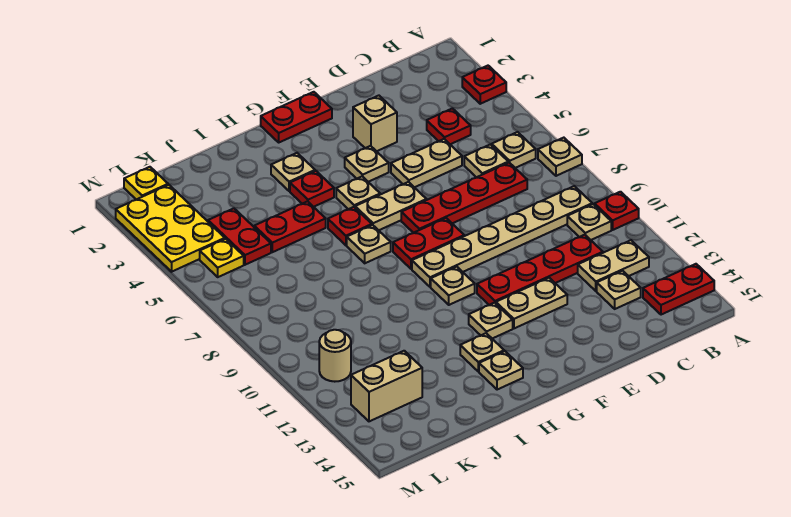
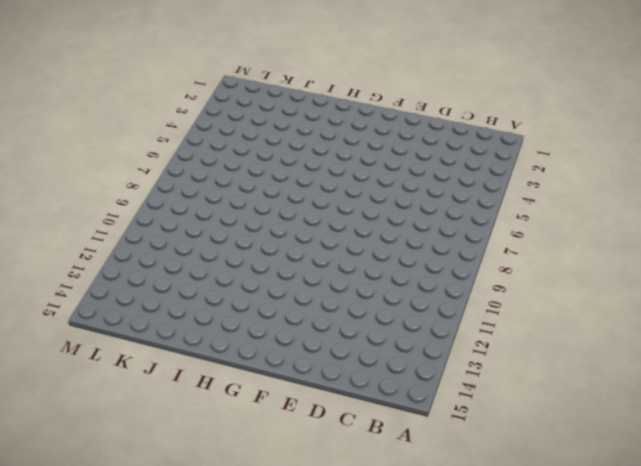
none -> red 1x1 plate [462,66,506,104]
none -> tan 1x1 plate [538,138,582,176]
none -> red 1x1 plate [595,192,639,230]
none -> red 1x2 plate [643,264,714,315]

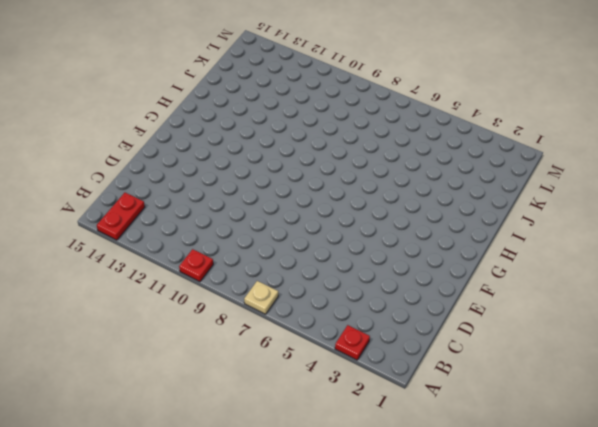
none -> tan 1x1 plate [492,132,536,168]
none -> tan 1x6 plate [412,186,592,287]
none -> tan 1x1 plate [567,204,611,240]
none -> tan 1x2 plate [578,240,649,291]

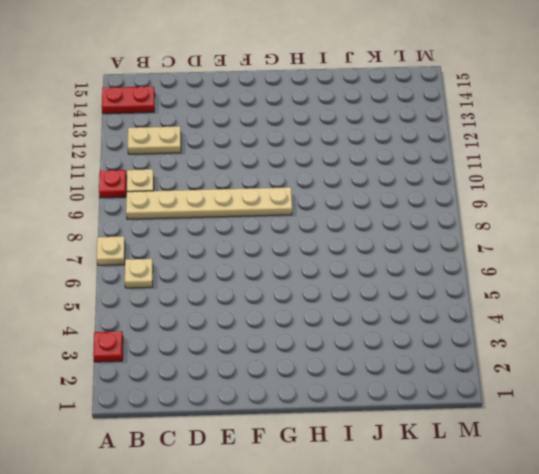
none -> red 1x1 plate [427,108,471,144]
none -> tan 1x1 plate [464,144,508,177]
none -> red 1x4 plate [401,163,527,233]
none -> red 1x4 plate [477,235,603,305]

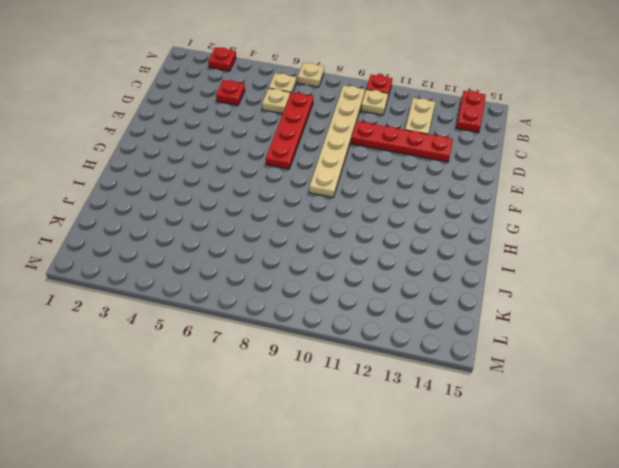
red 1x4 plate [351,121,453,162] -> red 1x4 plate turned to [477,235,603,305]
none -> tan 1x1 plate [597,271,641,309]
none -> tan 1x2 plate [391,139,462,187]
none -> tan 1x1 brick [353,96,397,151]
none -> tan 1x2 plate [496,278,567,328]

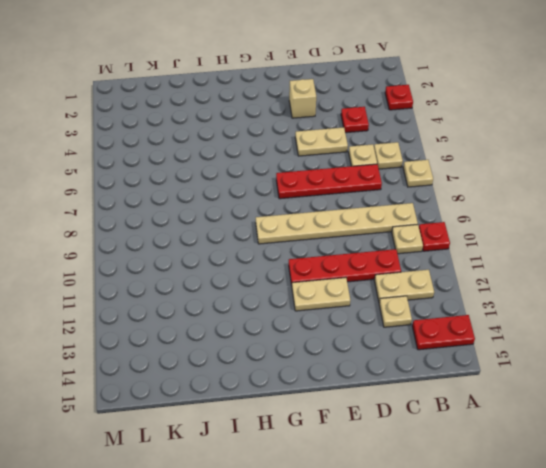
none -> red 1x2 plate [261,92,332,142]
none -> tan 1x1 plate [345,146,389,182]
none -> tan 1x2 plate [355,182,426,230]
none -> red 1x2 plate [393,218,464,269]

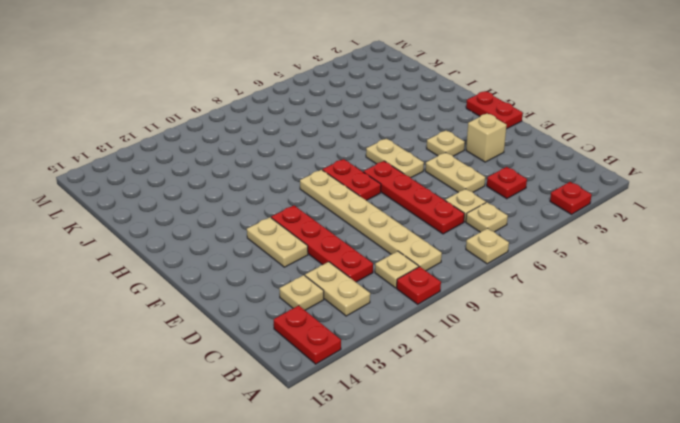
none -> tan 1x1 plate [336,176,380,209]
none -> tan 1x1 plate [431,267,475,305]
none -> tan 1x1 plate [469,303,513,339]
none -> tan 1x1 plate [271,153,315,191]

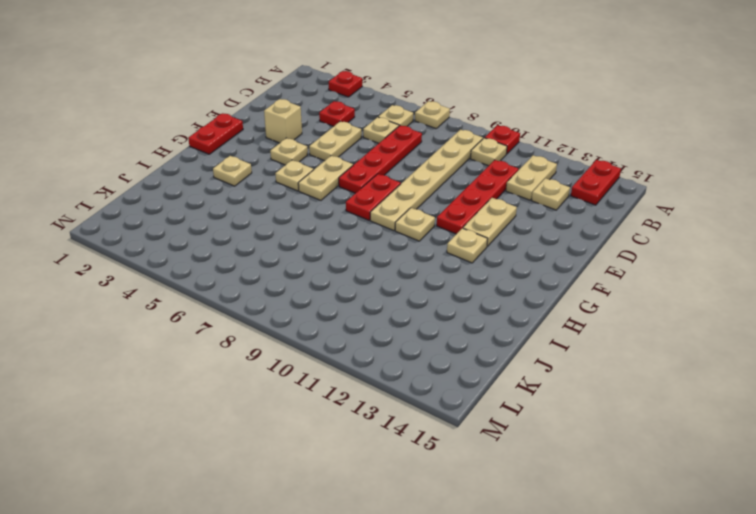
none -> red 1x1 plate [290,171,334,207]
none -> red 1x1 plate [328,207,372,245]
none -> tan 1x1 plate [347,225,391,263]
none -> tan 1x1 plate [460,333,504,371]

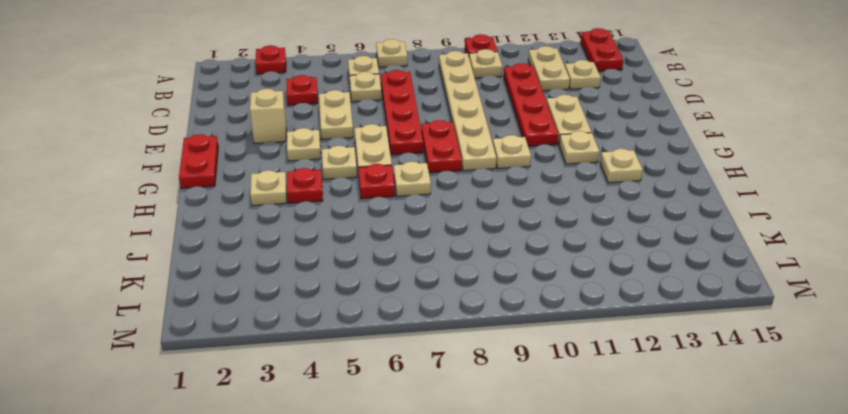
none -> tan 1x1 plate [479,351,523,390]
none -> red 1x2 plate [254,201,326,252]
none -> red 1x2 plate [208,208,271,265]
none -> tan 1x2 brick [351,351,422,421]

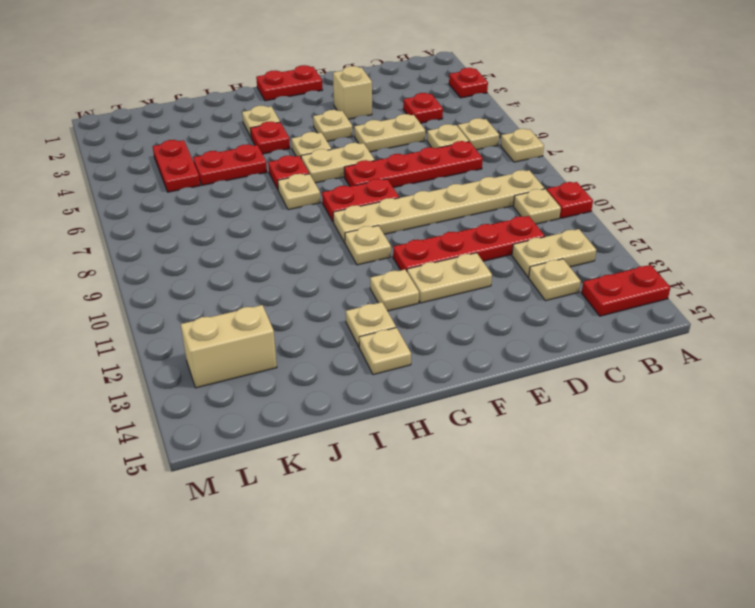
none -> yellow 1x1 plate [124,167,168,199]
none -> yellow 2x3 plate [116,185,225,272]
none -> yellow 1x1 plate [200,239,244,277]
none -> tan 1x1 round brick [319,330,351,382]

